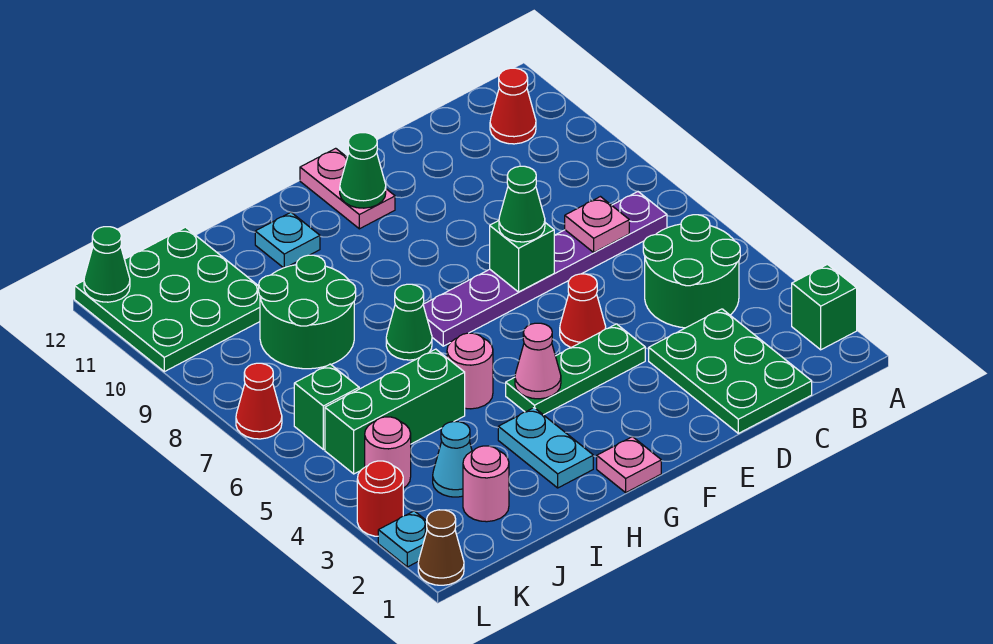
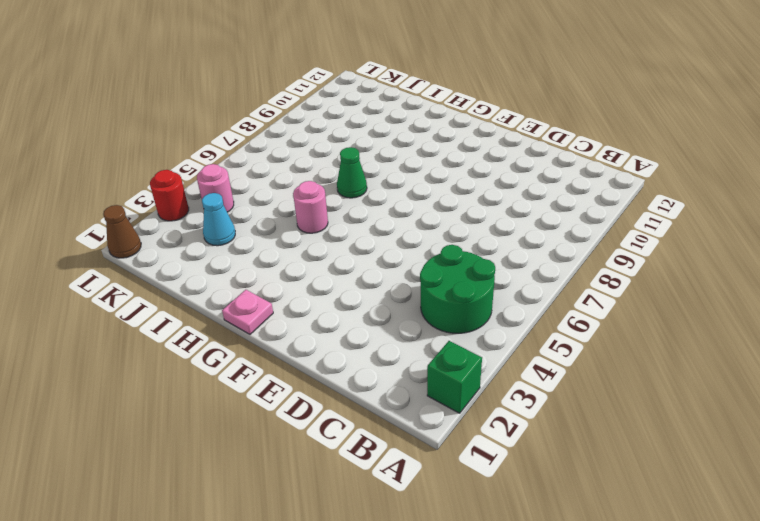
none -> purple 1x6 plate [423,192,667,346]
none -> red 1x1 cone [490,68,536,144]
none -> green 2x3 plate [649,309,812,433]
none -> green 1x3 plate [506,324,645,415]

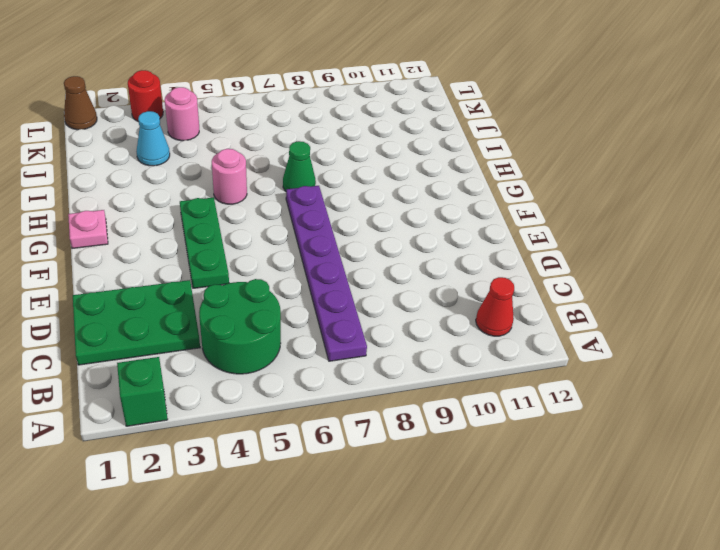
none -> red 1x1 cone [560,274,606,347]
none -> pink 1x2 plate [300,148,395,229]
none -> cyan 1x2 plate [498,408,593,488]
none -> cyan 1x1 plate [255,212,320,268]

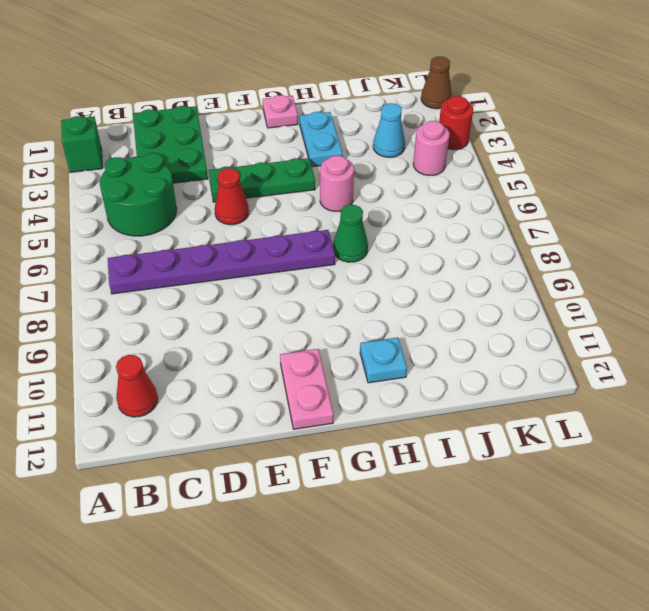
none -> green 1x3 brick [325,349,465,474]
none -> green 2x2 round brick [259,255,356,369]
none -> pink 1x1 round brick [463,446,509,522]
none -> green 3x3 plate [75,227,260,372]

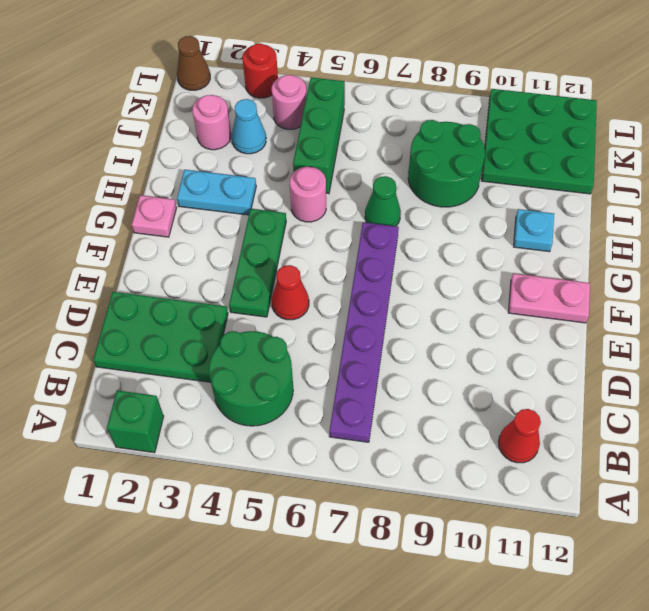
none -> green 1x1 brick [294,364,359,450]
none -> cyan 1x1 plate [378,511,427,567]
none -> red 1x1 cone [236,363,282,439]
none -> pink 1x1 plate [565,197,629,252]

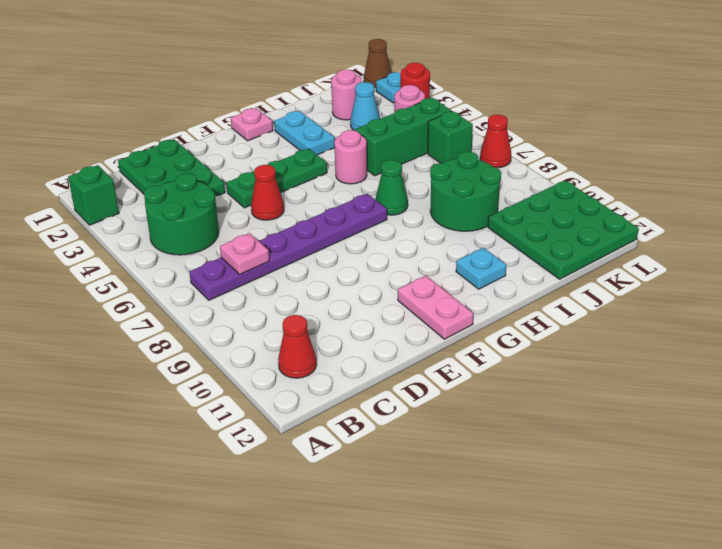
none -> green 1x1 brick [490,221,554,292]
none -> green 1x1 cone [340,133,386,208]
none -> pink 1x1 cone [515,323,561,399]
none -> green 1x1 cone [84,227,130,302]

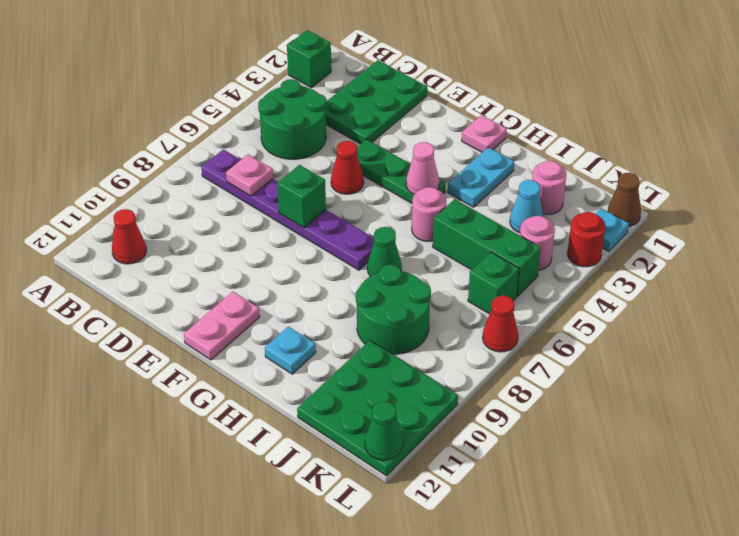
none -> green 1x1 cone [340,133,386,208]
none -> green 1x1 cone [499,166,545,242]

